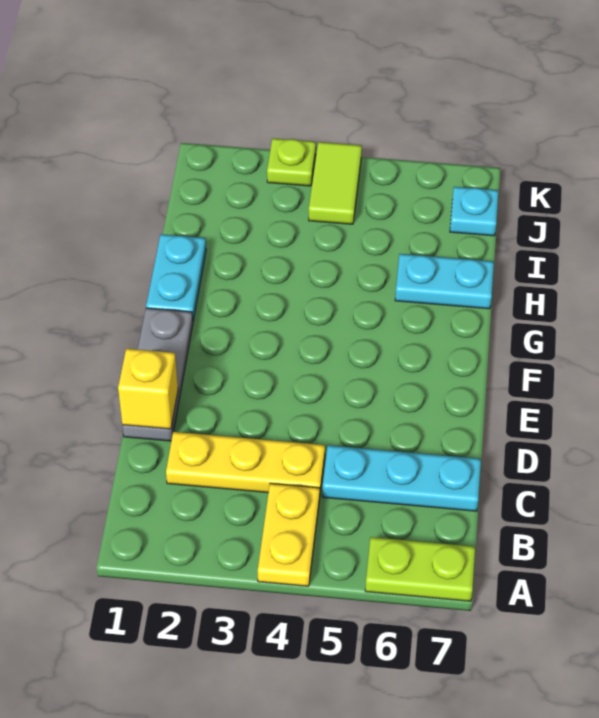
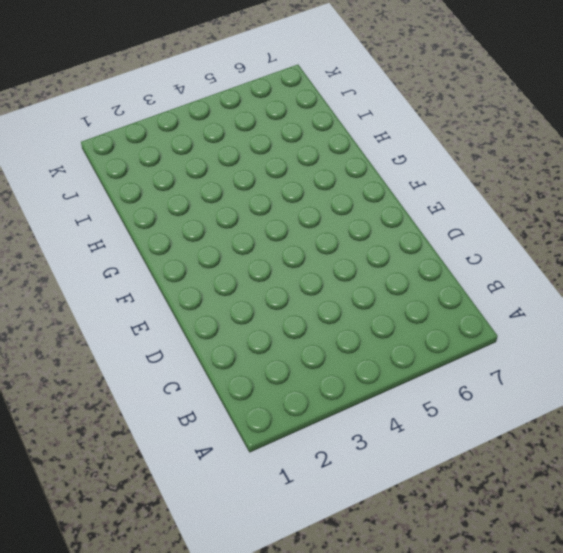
none -> yellow 1x2 plate [258,483,320,586]
none -> lime 1x2 plate [365,537,475,601]

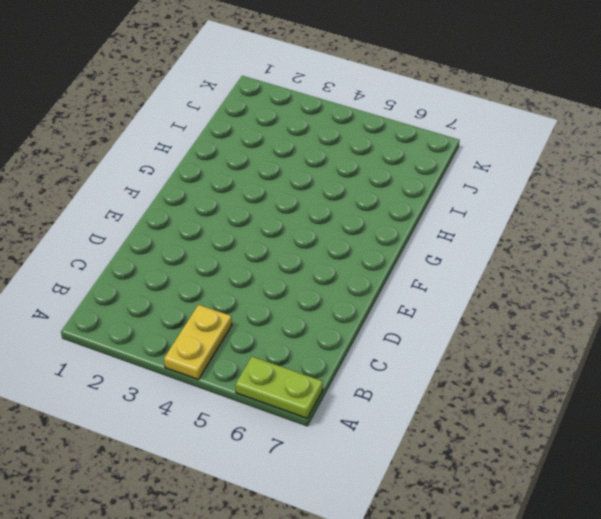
none -> yellow 1x3 plate [166,432,325,493]
none -> cyan 1x3 plate [322,445,481,511]

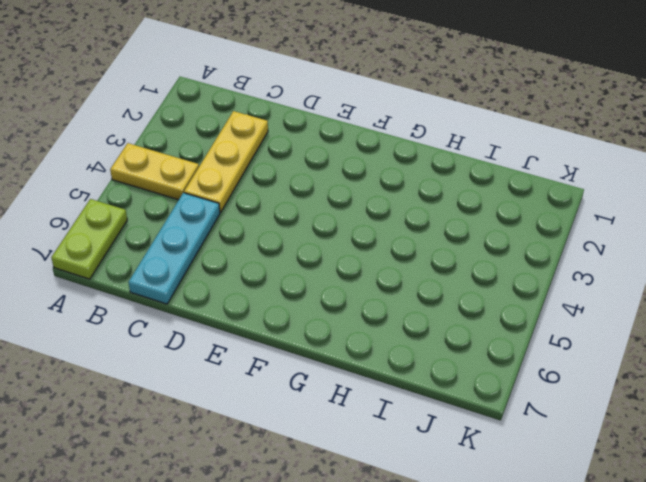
none -> grey 1x3 plate [122,308,193,441]
none -> cyan 1x2 plate [146,234,206,321]

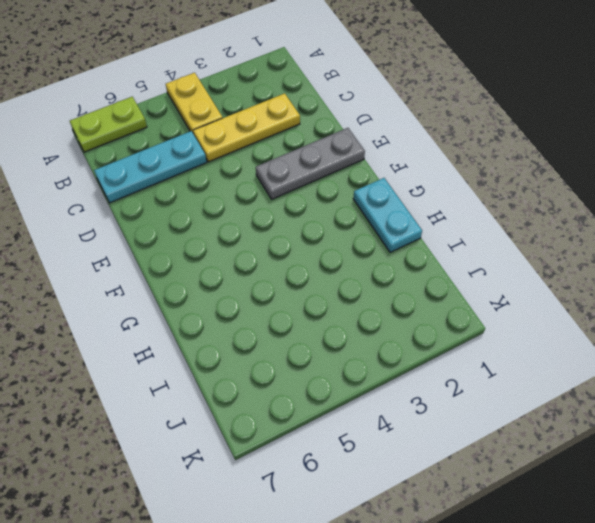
grey 1x3 plate [256,128,365,199] -> grey 1x3 plate turned to [122,308,193,441]
none -> cyan 1x2 plate [395,254,494,309]
none -> lime 1x2 tile [309,142,362,224]

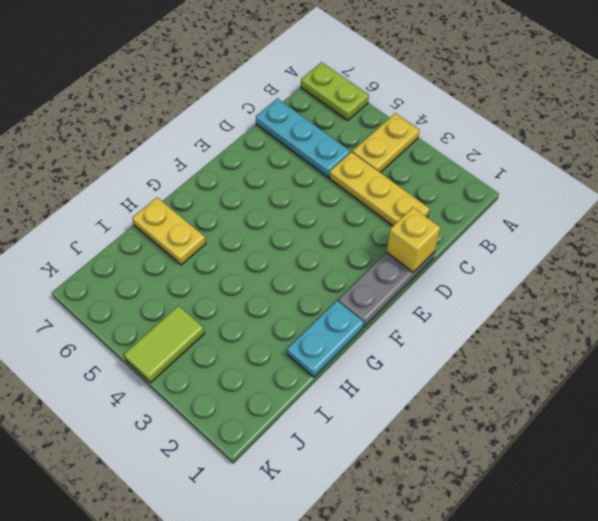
yellow 1x2 plate [132,198,206,265] -> cyan 1x2 plate [395,254,494,309]
none -> cyan 1x1 plate [450,187,498,236]
none -> lime 1x1 plate [267,138,316,186]

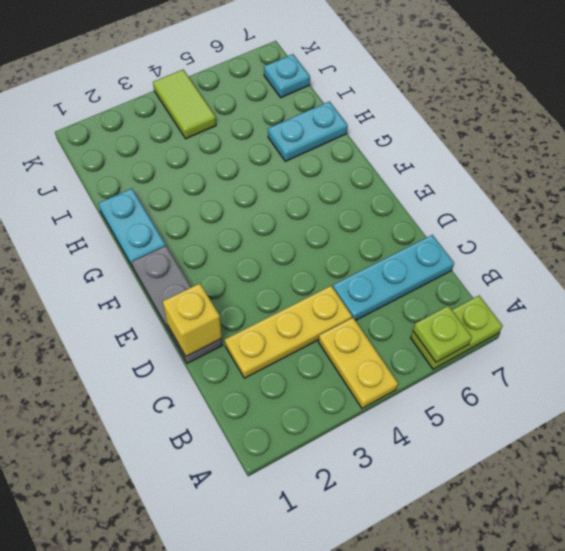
lime 1x1 plate [413,306,472,362] -> lime 1x1 plate moved to [267,138,316,186]

